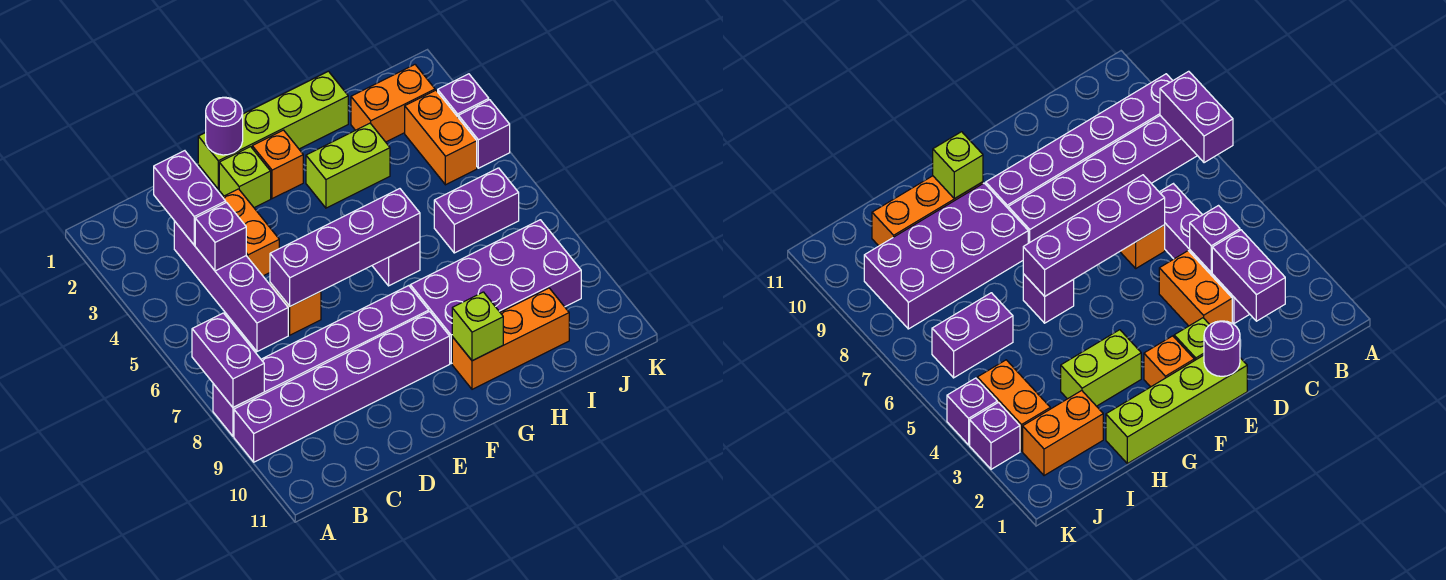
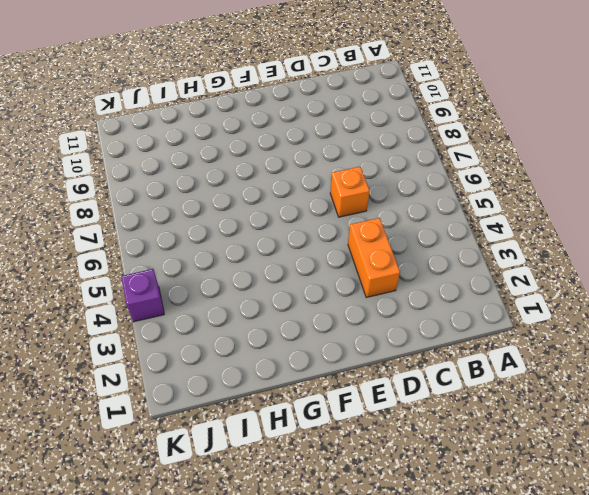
none -> purple 1x6 brick [213,286,429,436]
none -> purple 1x6 brick [234,311,450,462]
none -> purple 1x4 brick [174,221,288,351]

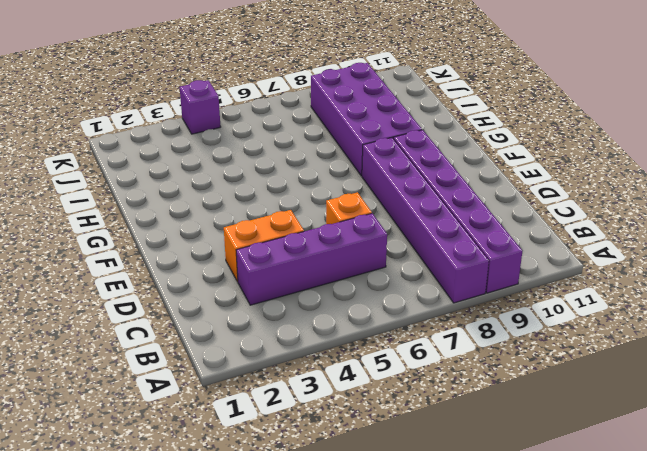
none -> lime 1x4 brick [198,71,348,189]
none -> lime 1x1 brick [219,147,271,208]
none -> orange 1x1 brick [252,130,303,199]

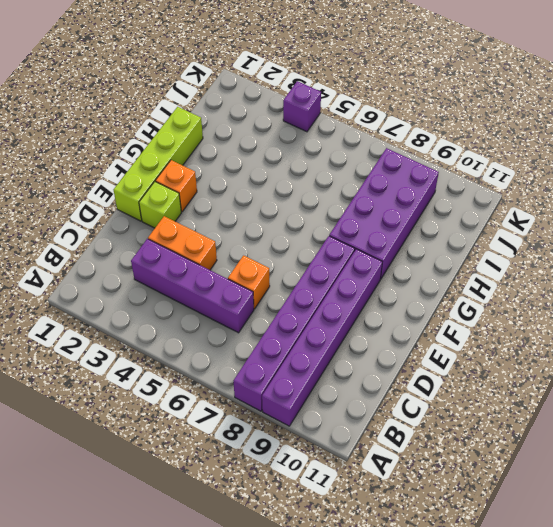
none -> lime 1x2 brick [306,123,390,208]
none -> purple 1x1 brick [372,242,420,286]
none -> orange 1x3 brick [452,288,569,389]

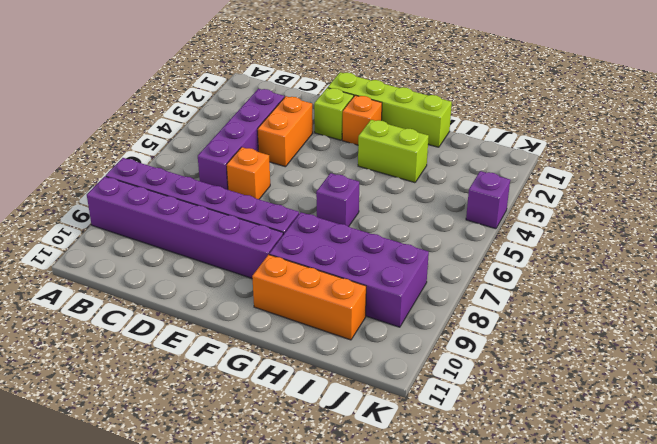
none -> orange 1x2 brick [351,65,435,142]
none -> purple 1x2 brick [434,168,519,253]
none -> orange 1x2 brick [405,90,477,185]

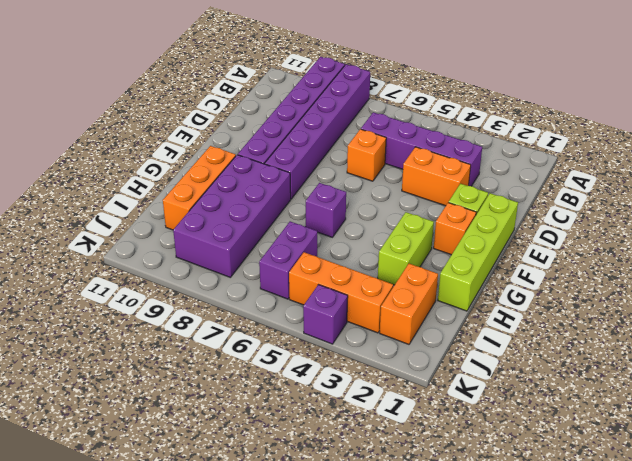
orange 1x3 brick [289,252,393,333] -> orange 1x2 brick [405,90,477,185]
none -> purple 1x1 brick [438,74,489,118]
none -> purple 1x2 brick [192,313,264,407]
none -> purple 1x2 brick [154,151,226,245]

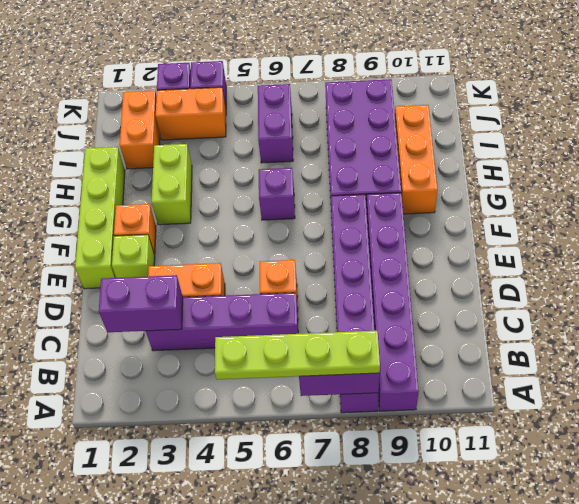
lime 1x4 plate [215,331,380,379] -> none
none -> purple 1x1 brick [195,203,246,271]
none -> purple 1x4 brick [270,189,420,306]
none -> purple 1x1 round brick [206,97,243,155]

